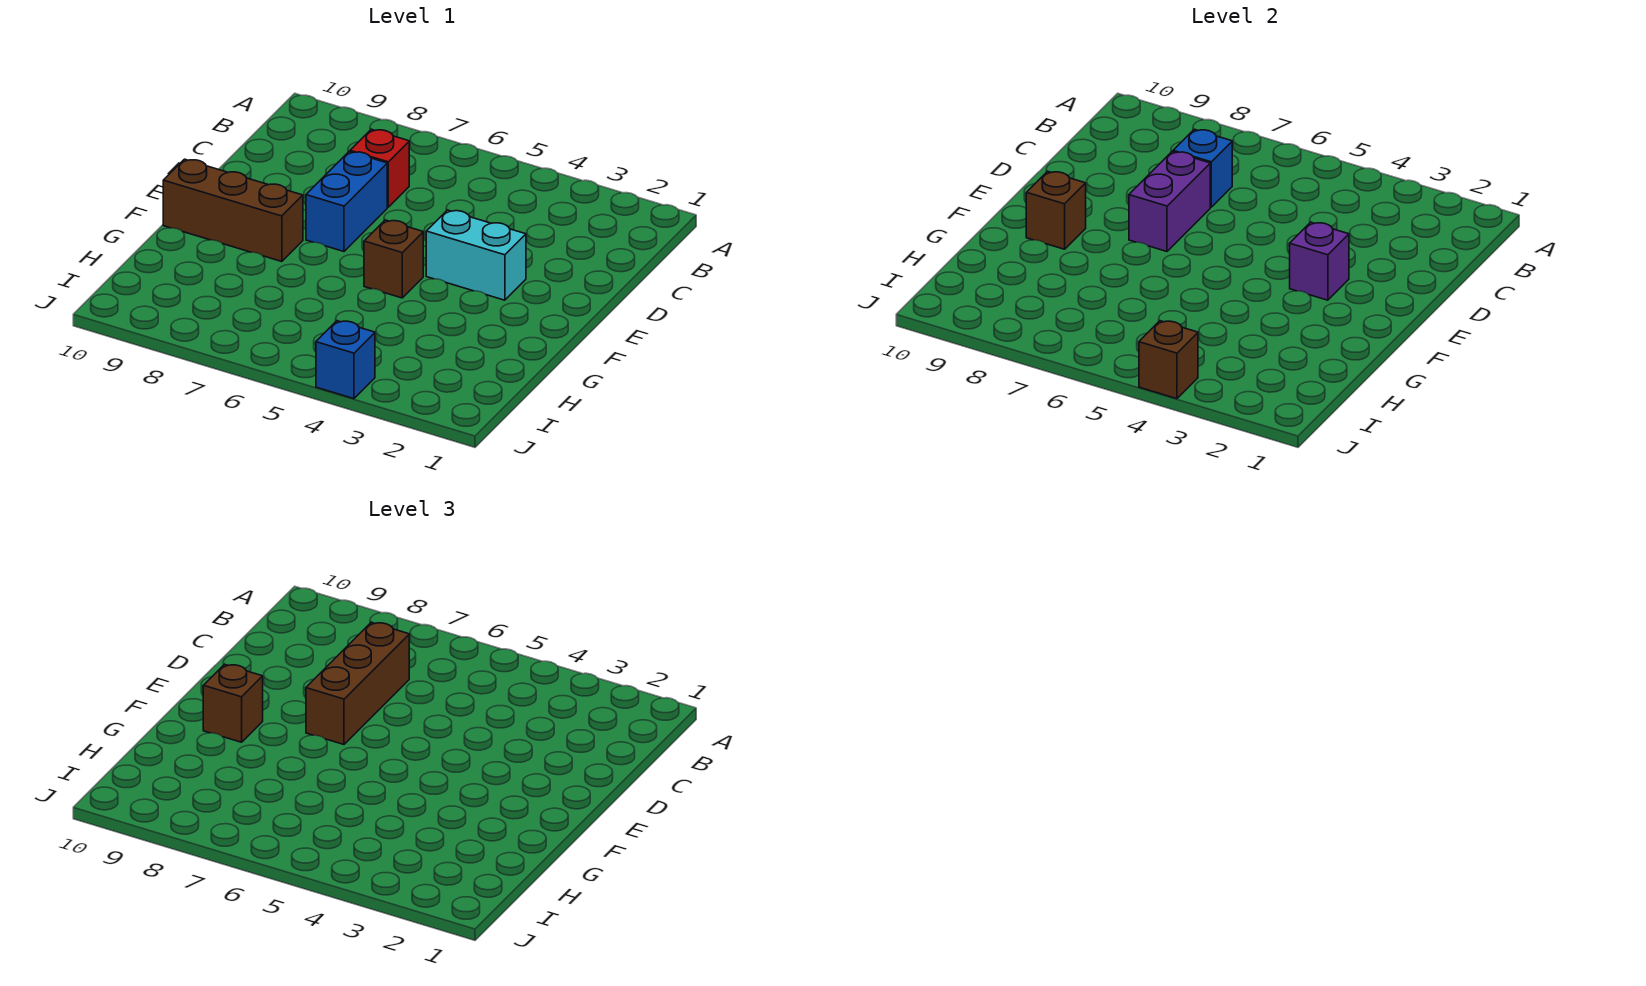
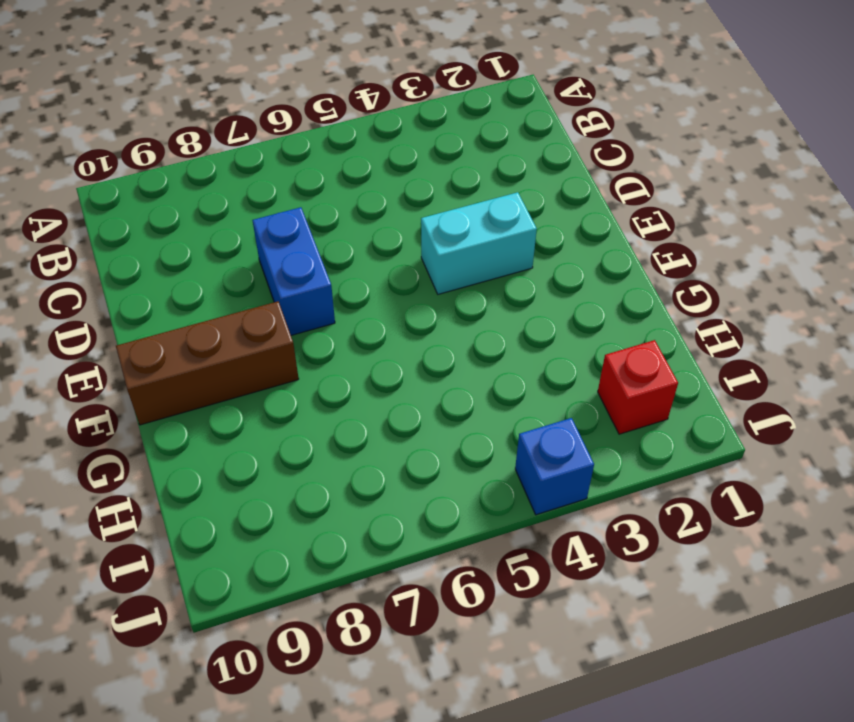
red 1x1 brick [598,340,678,434] -> red 1x1 brick moved to [350,129,409,207]
none -> brown 1x1 brick [364,220,423,298]
none -> blue 1x1 brick [1173,129,1232,207]
none -> purple 1x2 brick [1129,152,1210,251]

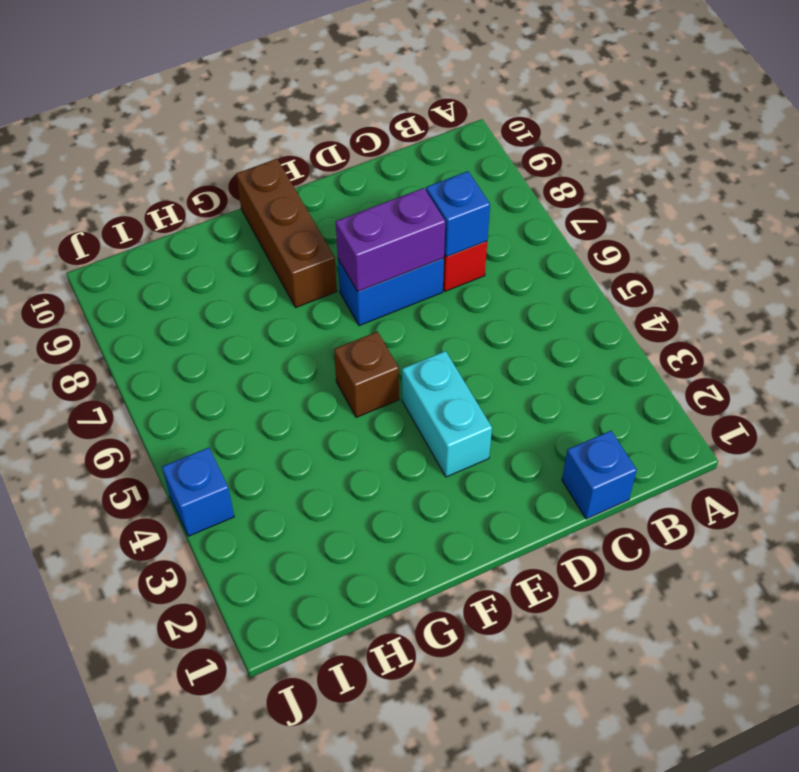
blue 1x1 brick [562,431,637,519] -> none
none -> purple 1x1 brick [1290,222,1349,300]
none -> brown 1x1 brick [1026,171,1086,249]
none -> brown 1x1 brick [1139,321,1198,399]

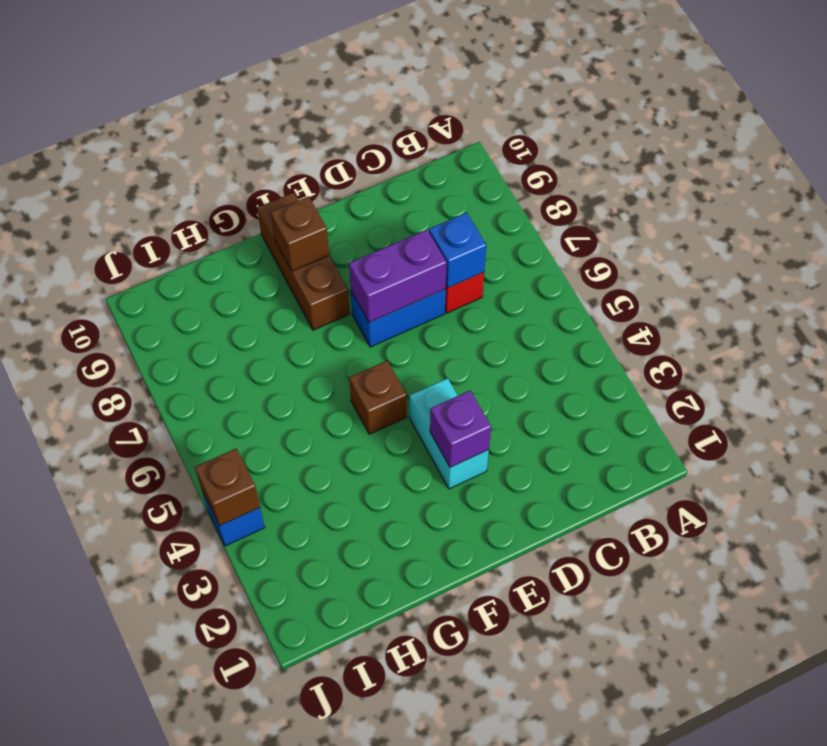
none -> brown 1x3 brick [306,622,409,744]
none -> brown 1x1 brick [203,664,263,742]

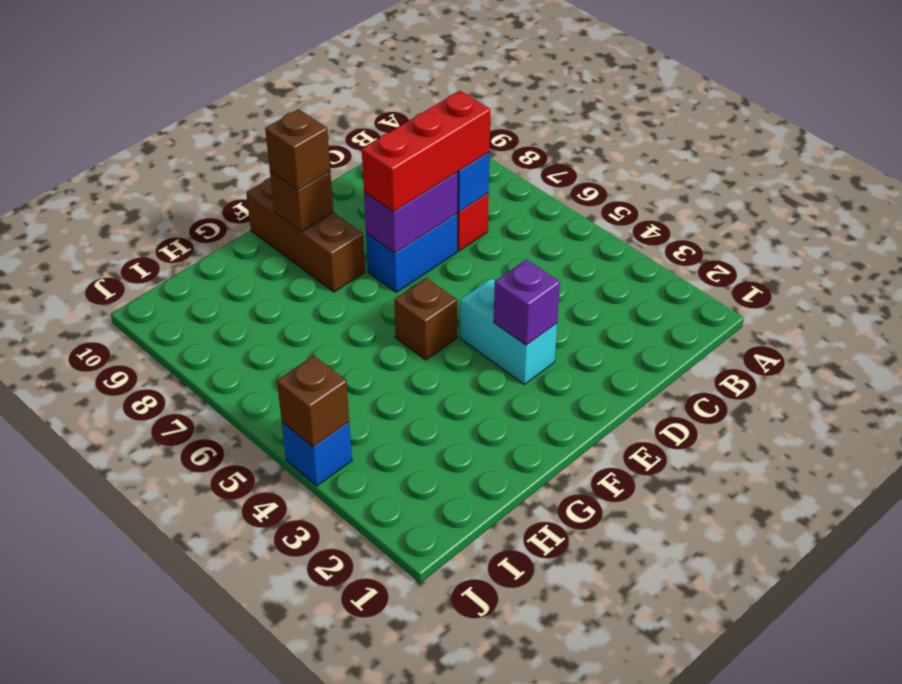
red 1x3 brick [362,91,490,212] -> brown 1x3 brick [306,622,409,744]

